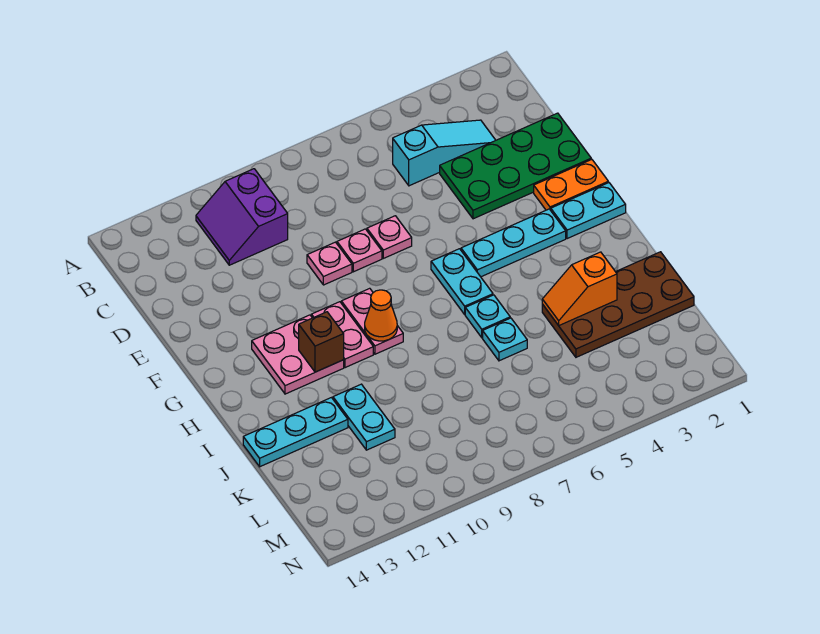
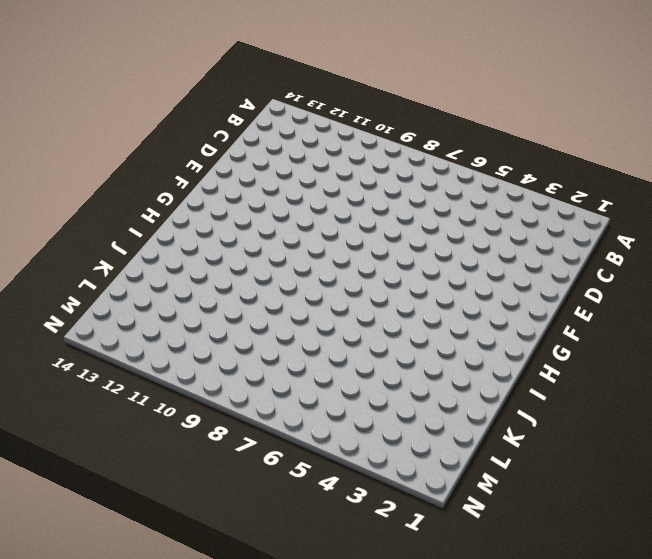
none -> purple 2x2 slope [196,169,288,265]
none -> cyan 1x3 slope [393,120,496,186]
none -> green 2x4 plate [440,113,591,219]

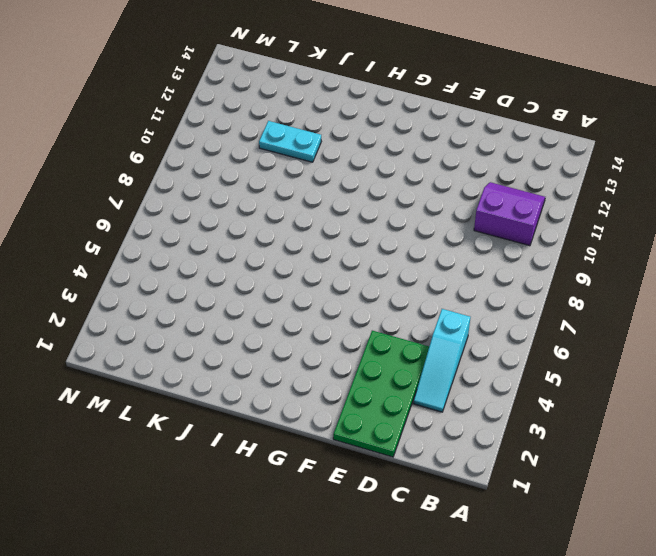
none -> pink 1x1 plate [367,216,412,258]
none -> pink 1x1 plate [337,229,382,272]
none -> pink 1x1 plate [307,242,352,285]

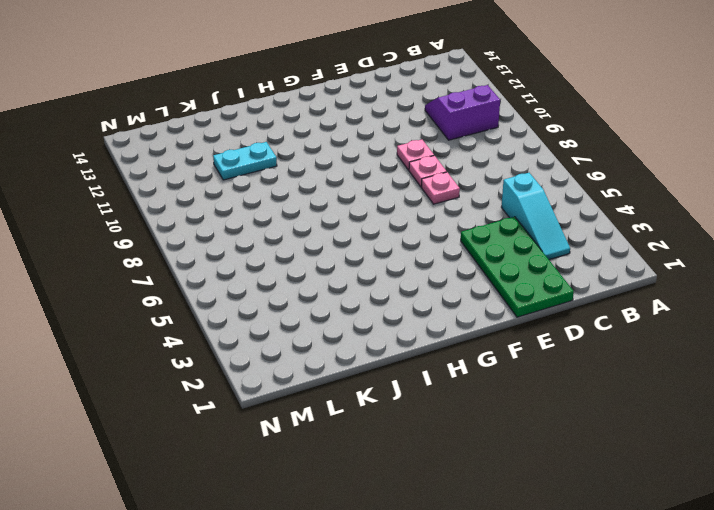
none -> orange 1x2 plate [534,159,608,210]
none -> cyan 1x2 plate [551,183,626,239]
none -> cyan 1x3 plate [461,209,566,277]

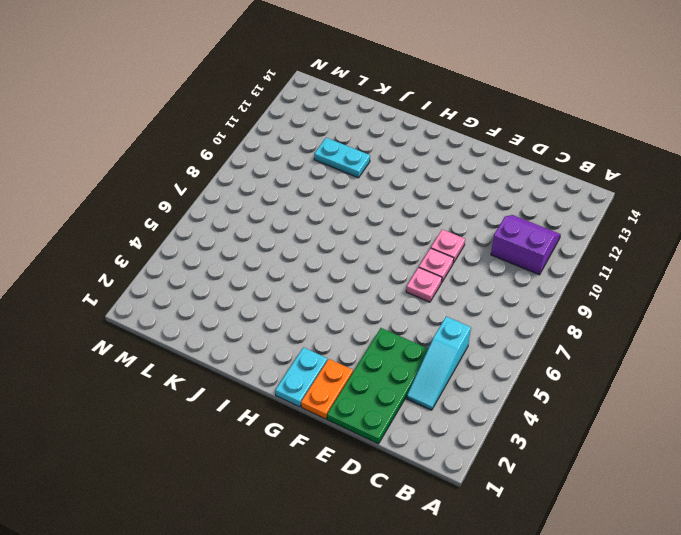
none -> cyan 1x3 plate [461,209,566,277]
none -> cyan 1x2 plate [431,249,493,314]
none -> pink 1x2 plate [341,288,403,354]

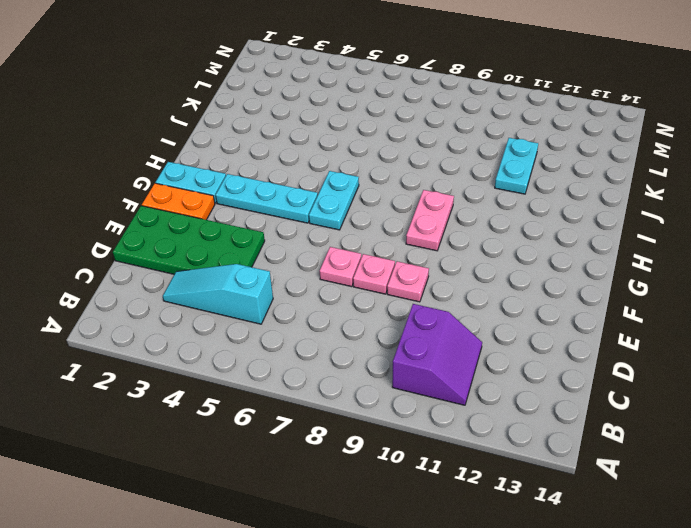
none -> pink 1x2 plate [311,302,373,368]
none -> pink 2x2 plate [252,315,344,394]
none -> cyan 1x1 plate [465,295,510,338]

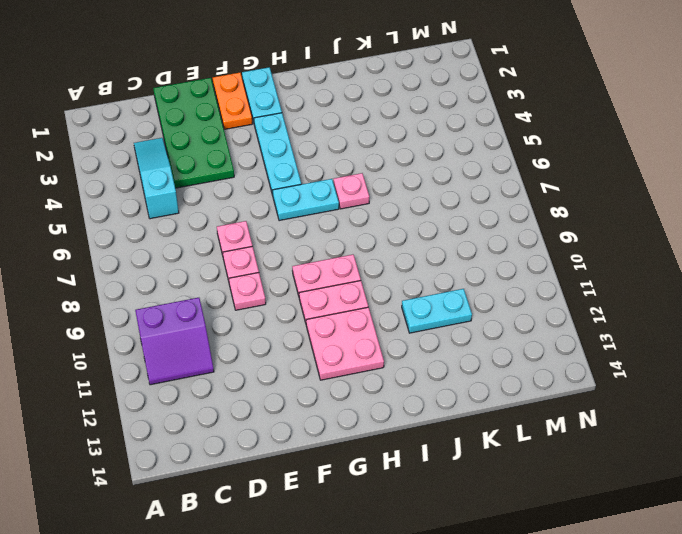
pink 1x1 plate [334,173,369,209] -> cyan 1x1 plate [465,295,510,338]
none -> brown 2x4 plate [542,252,694,357]
none -> cyan 1x1 plate [483,318,527,361]
none -> cyan 1x3 plate [243,398,348,467]

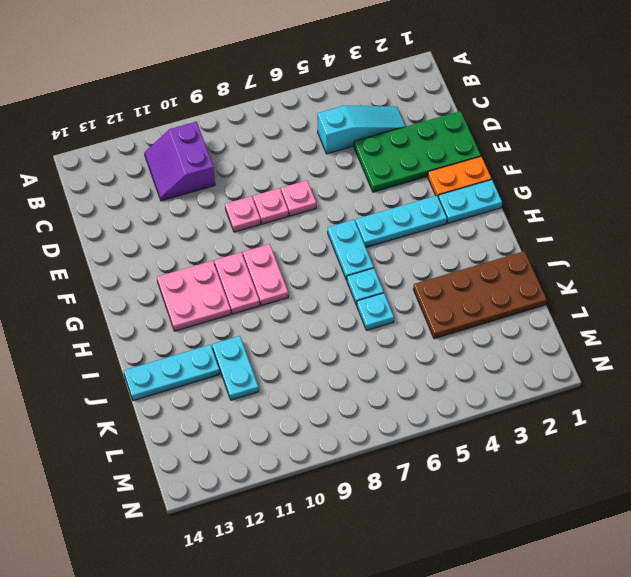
none -> orange 1x1 cone [365,290,397,341]
none -> brown 1x1 brick [299,312,344,372]
none -> orange 1x2 slope [542,252,617,325]

